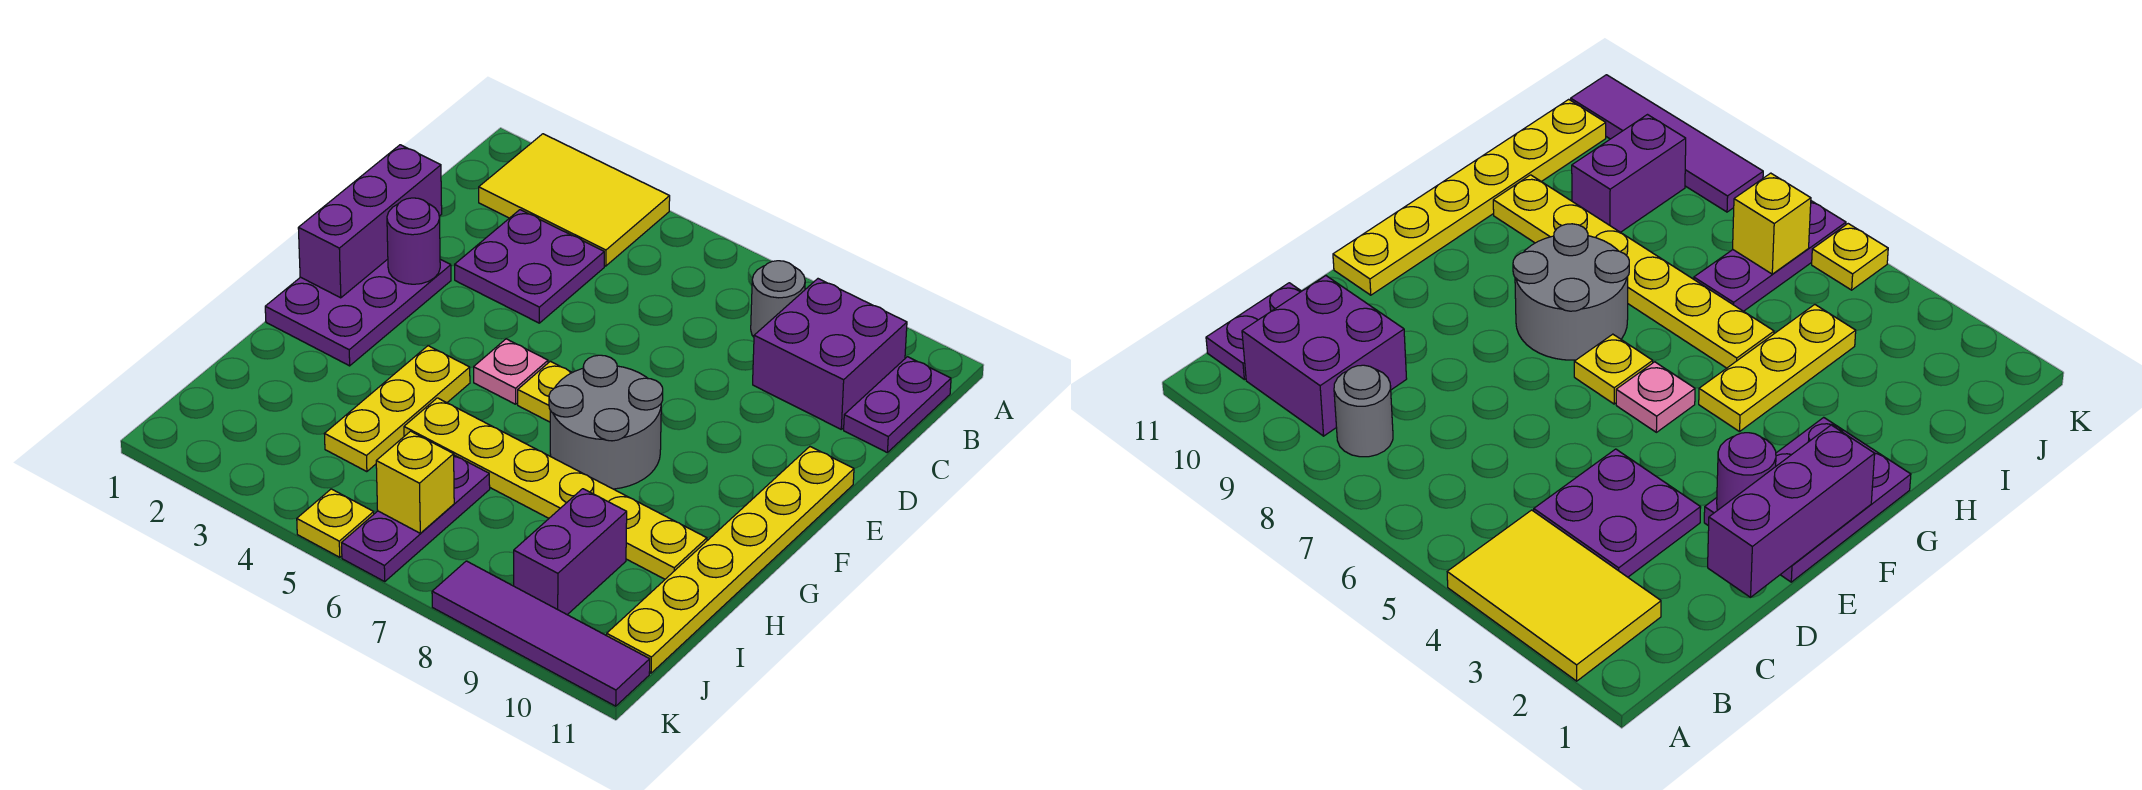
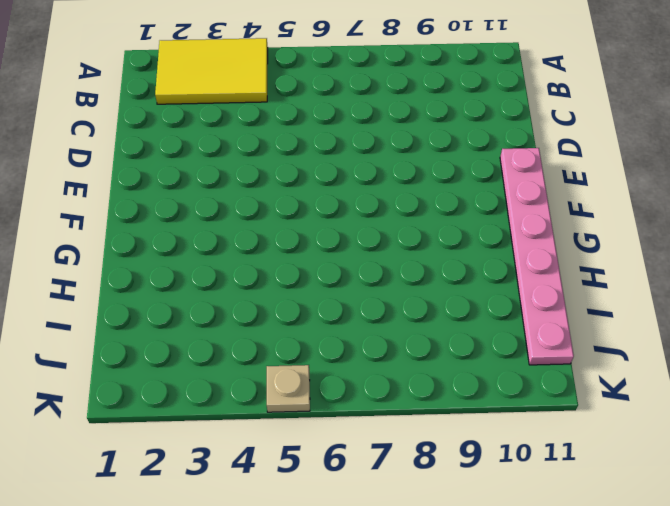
pink 1x6 plate [500,148,574,365] -> yellow 1x6 plate [607,447,854,673]
tan 1x1 plate [267,365,310,412] -> yellow 1x1 plate [297,489,374,557]
none -> grey 1x1 round brick [751,261,805,337]
none -> purple 2x2 brick [753,279,907,429]
none -> purple 1x2 plate [844,357,951,452]

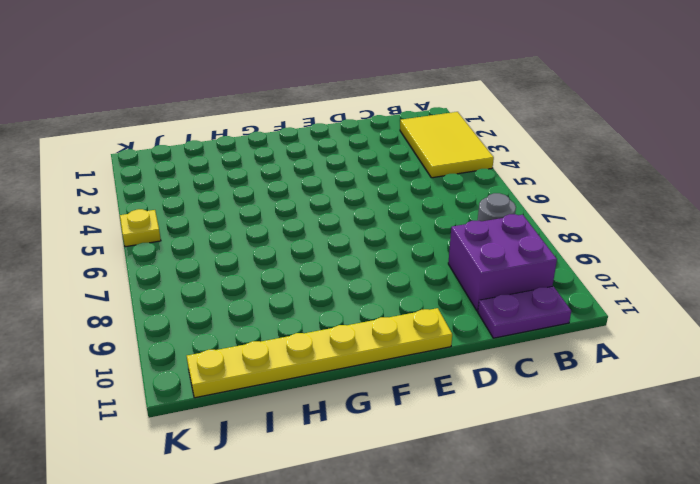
none -> purple 2x2 plate [455,210,604,323]
none -> purple 2x3 plate [265,259,451,366]
none -> pink 1x1 plate [474,339,548,404]

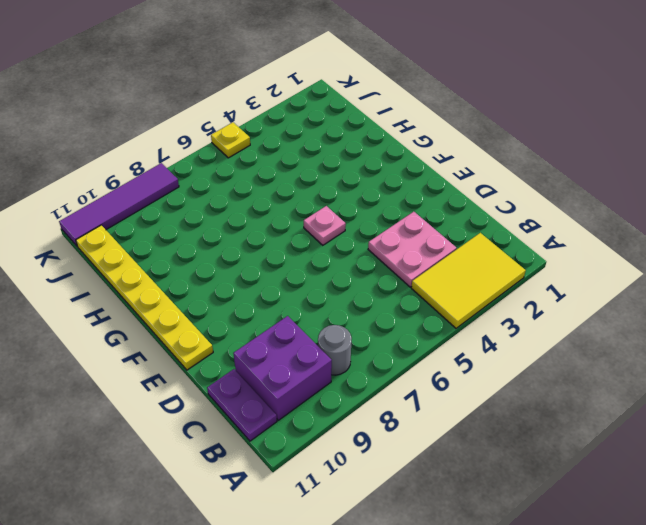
pink 2x2 plate [368,212,457,287] -> purple 2x2 plate [455,210,604,323]
none -> purple 2x3 plate [265,259,451,366]
none -> yellow 1x1 plate [518,361,572,422]
none -> grey 2x2 round brick [549,355,663,489]

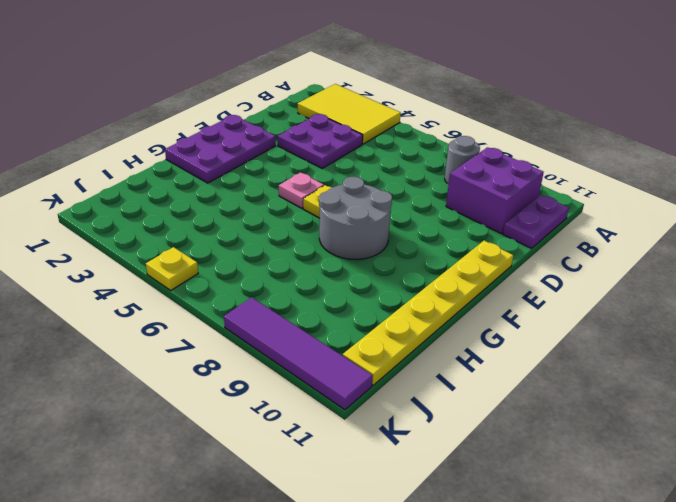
none -> yellow 1x3 plate [324,346,470,472]
none -> yellow 1x6 plate [404,398,707,579]
none -> purple 1x3 plate [342,455,490,581]

